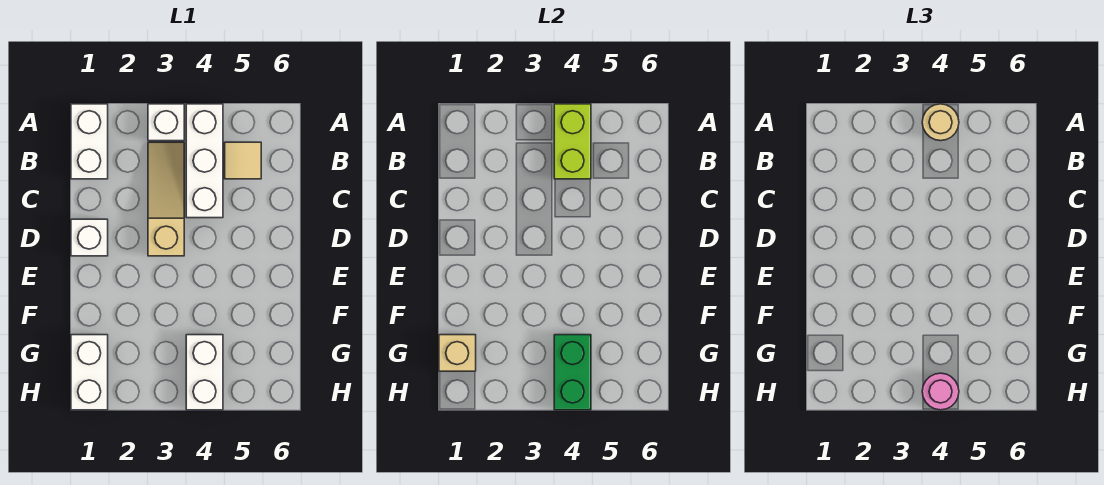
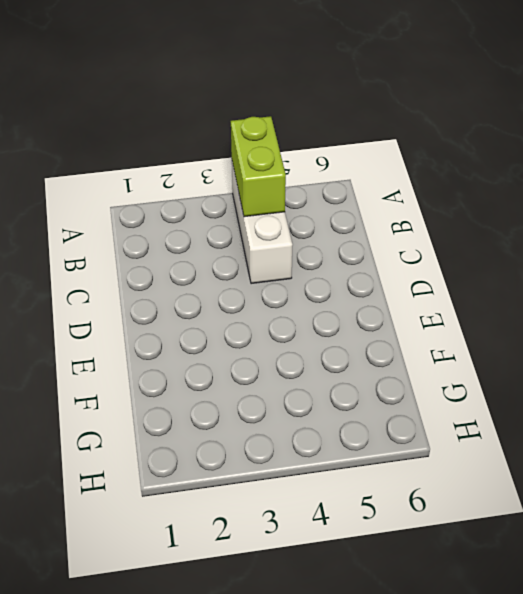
none -> white 1x2 brick [71,104,108,179]
none -> white 1x1 brick [148,104,184,141]
none -> tan 1x3 slope [148,142,184,256]

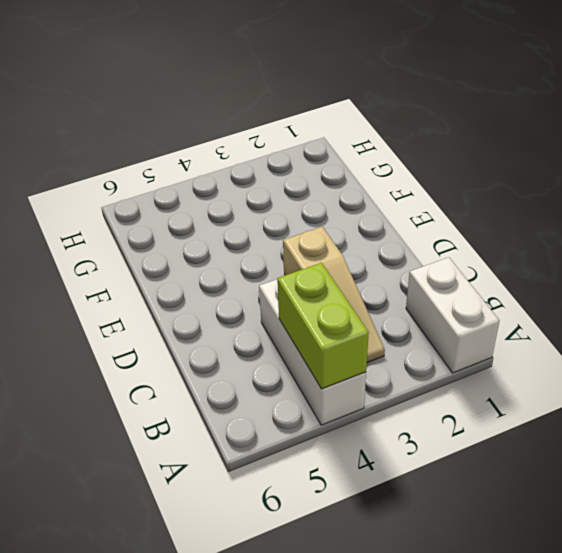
none -> white 1x1 brick [148,104,184,141]
none -> tan 1x1 tile [225,142,261,179]
none -> white 1x1 brick [71,219,108,256]

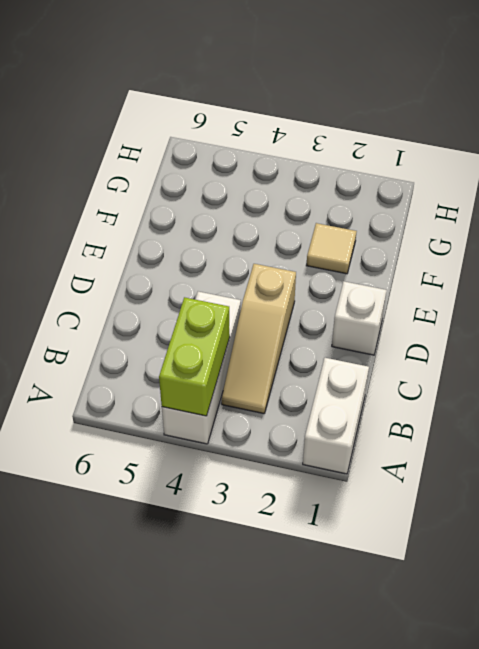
tan 1x1 tile [306,223,357,274] -> tan 1x1 tile moved to [225,142,261,179]
none -> white 1x1 brick [148,104,184,141]
none -> white 1x2 brick [71,335,108,410]
none -> white 1x2 brick [186,335,223,410]

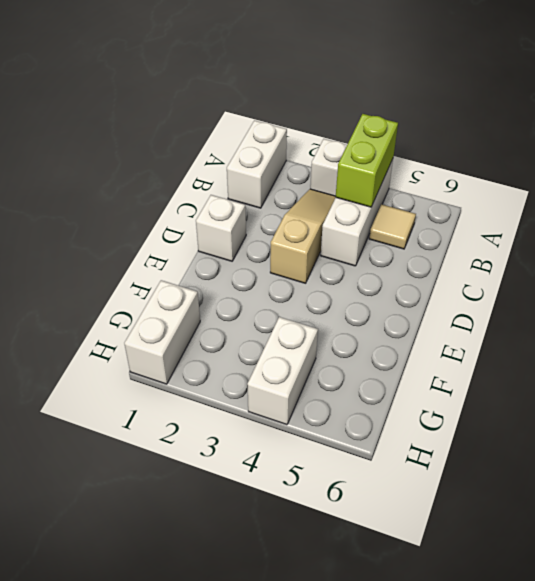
none -> tan 1x1 brick [439,335,476,371]
none -> green 1x2 brick [554,335,591,410]
none -> tan 1x1 round brick [922,104,959,141]

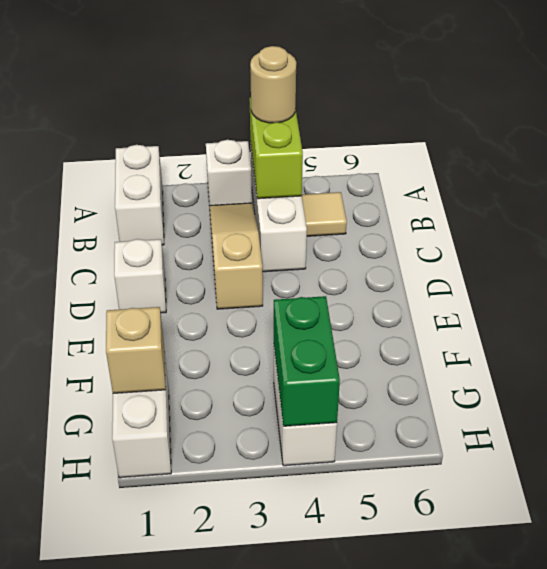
none -> pink 1x1 round brick [922,373,959,410]

